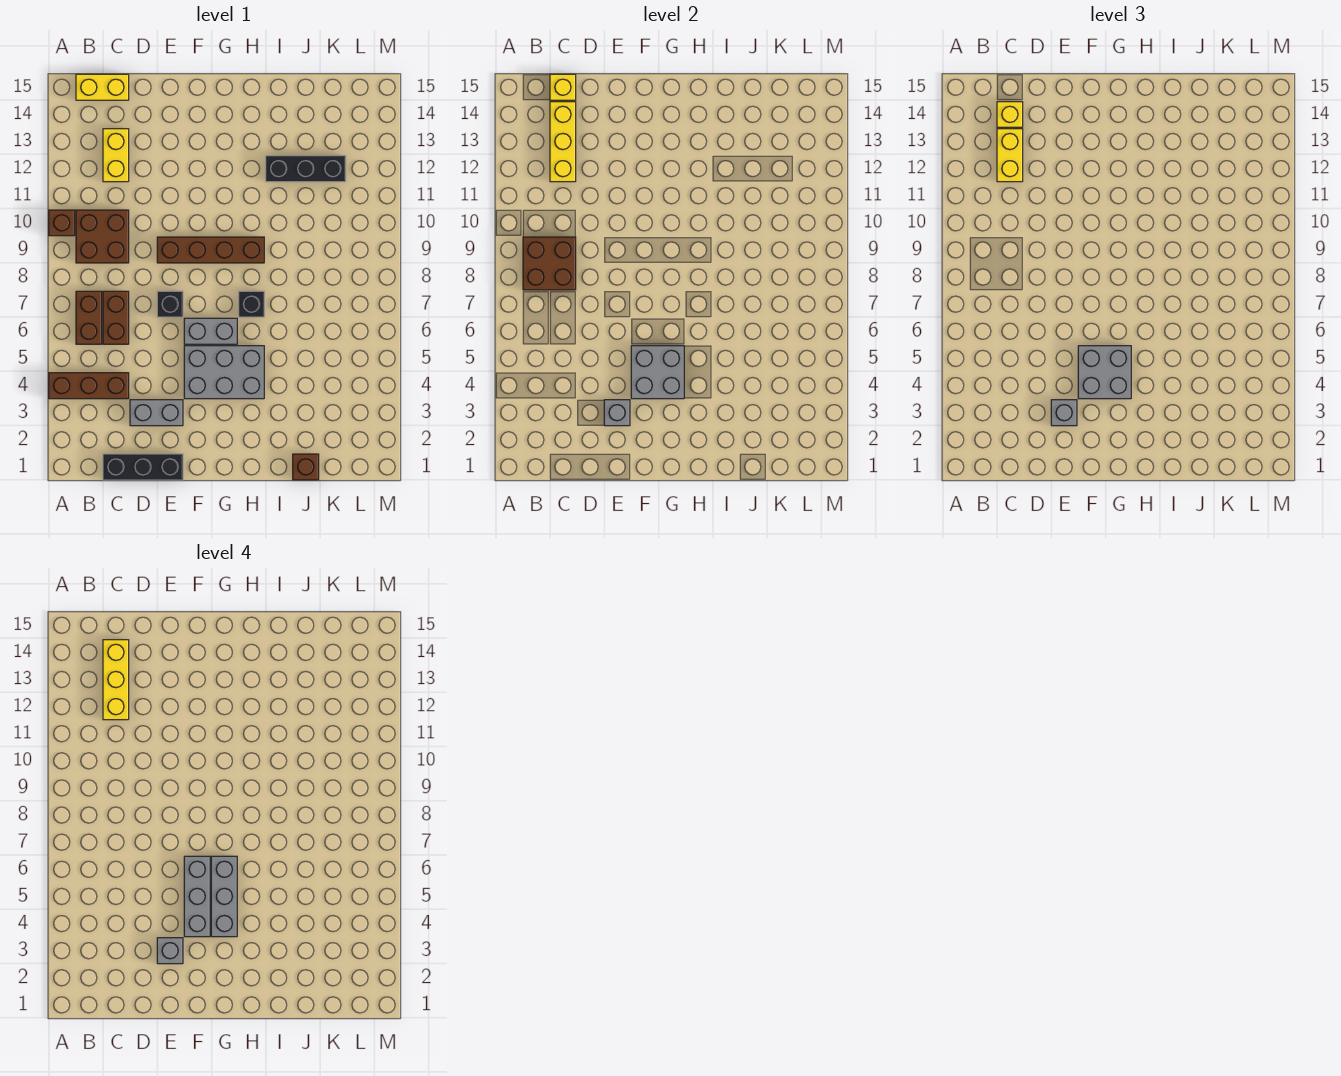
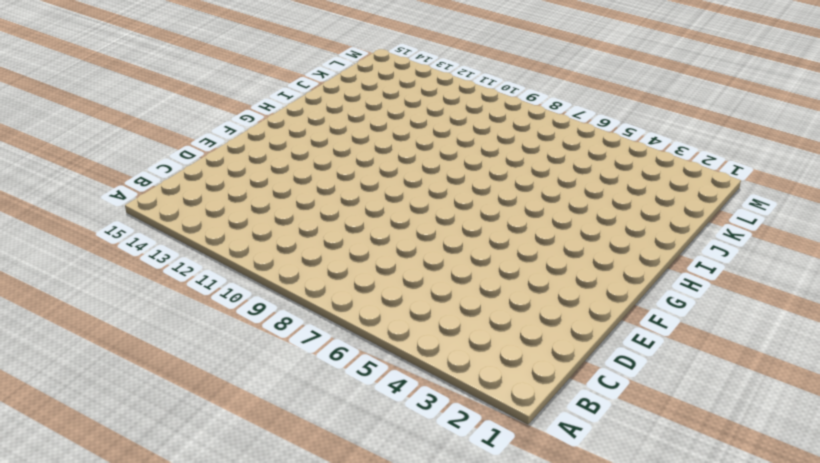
none -> brown 1x3 brick [49,373,129,399]
none -> brown 1x1 brick [49,210,75,236]
none -> brown 1x2 brick [76,291,102,344]

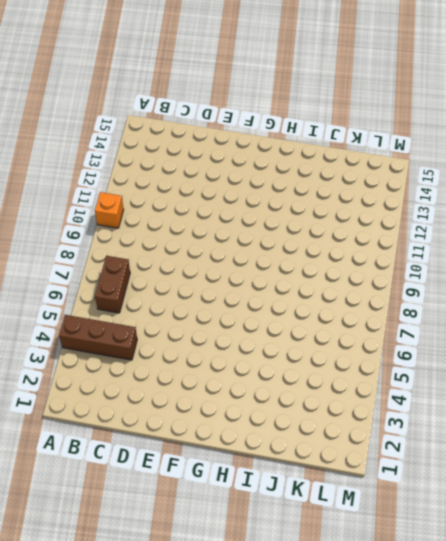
orange 1x1 brick [95,192,124,228] -> brown 1x1 brick [49,210,75,236]
none -> brown 2x2 brick [76,210,129,263]
none -> yellow 1x2 brick [76,74,129,100]
none -> black 1x3 brick [103,454,183,480]

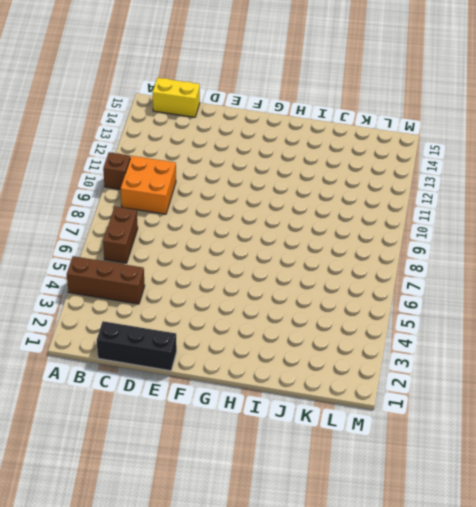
orange 2x2 brick [121,156,176,214] -> brown 2x2 brick [76,210,129,263]
none -> brown 1x2 brick [103,291,129,344]
none -> yellow 1x2 brick [103,129,129,182]
none -> grey 1x2 brick [130,400,183,426]

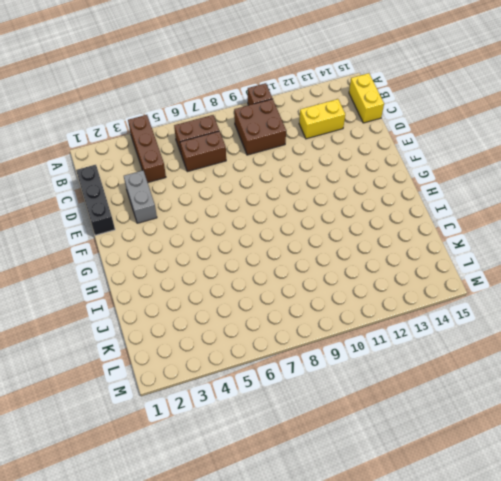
none -> black 1x1 brick [157,291,183,317]
none -> brown 1x4 brick [157,237,264,263]
none -> grey 2x3 brick [184,346,264,399]

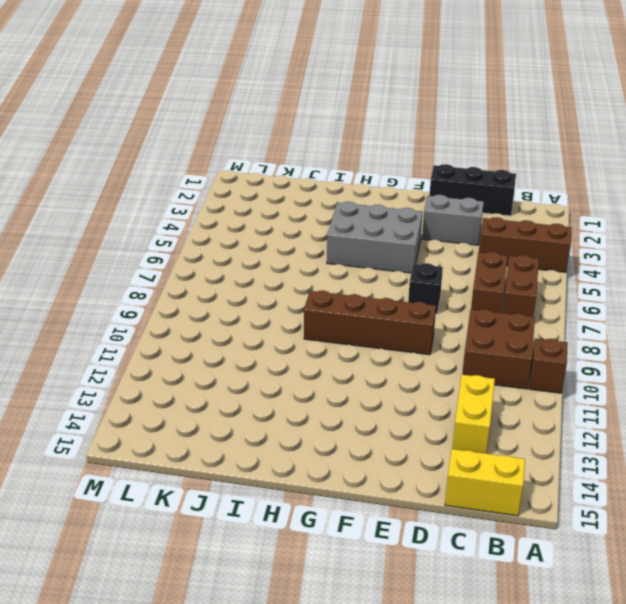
none -> grey 1x2 brick [184,318,237,344]
none -> black 1x1 brick [239,291,264,317]
none -> black 1x3 brick [266,156,346,182]

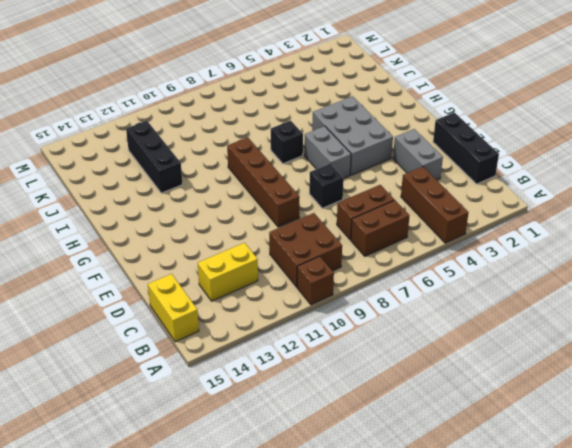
none -> brown 1x1 brick [293,454,319,480]
none -> brown 2x2 brick [523,237,576,290]
none -> yellow 1x3 brick [550,102,576,182]

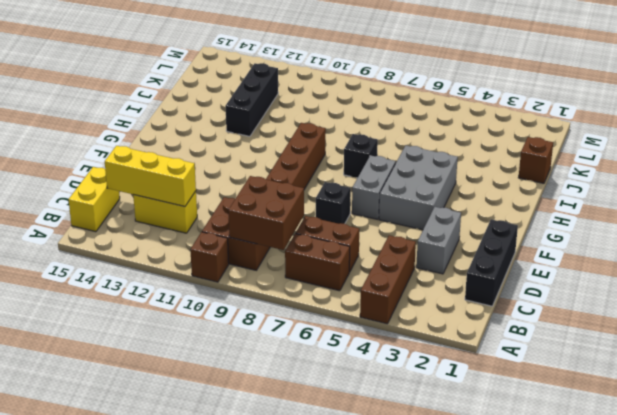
none -> yellow 1x1 brick [550,74,576,100]
none -> grey 1x1 brick [604,400,630,426]
none -> grey 2x2 brick [631,346,684,399]

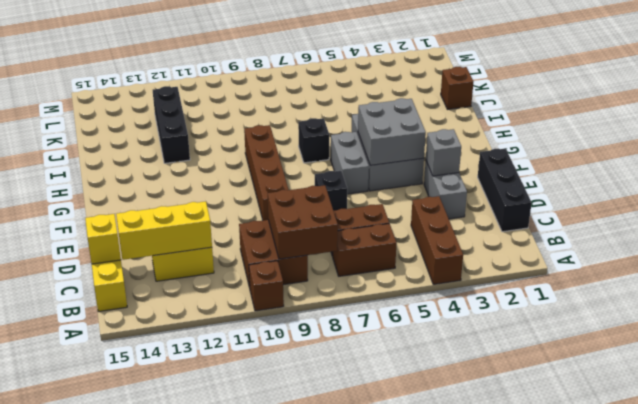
none -> yellow 1x2 brick [997,129,1023,182]
none -> yellow 1x1 brick [997,102,1023,127]
none -> grey 1x1 brick [1051,400,1077,426]

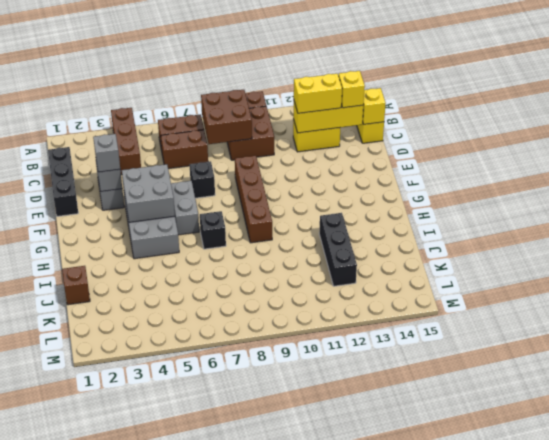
none -> grey 2x2 brick [1078,346,1131,399]
none -> yellow 1x3 brick [103,640,129,720]
none -> grey 1x1 brick [157,938,183,964]

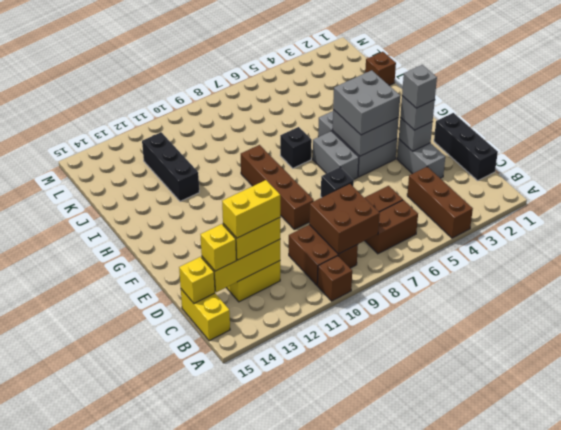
yellow 1x2 brick [222,180,280,238] -> yellow 1x3 brick [103,640,129,720]
none -> grey 1x3 brick [184,856,210,937]
none -> grey 1x3 brick [211,856,237,937]

